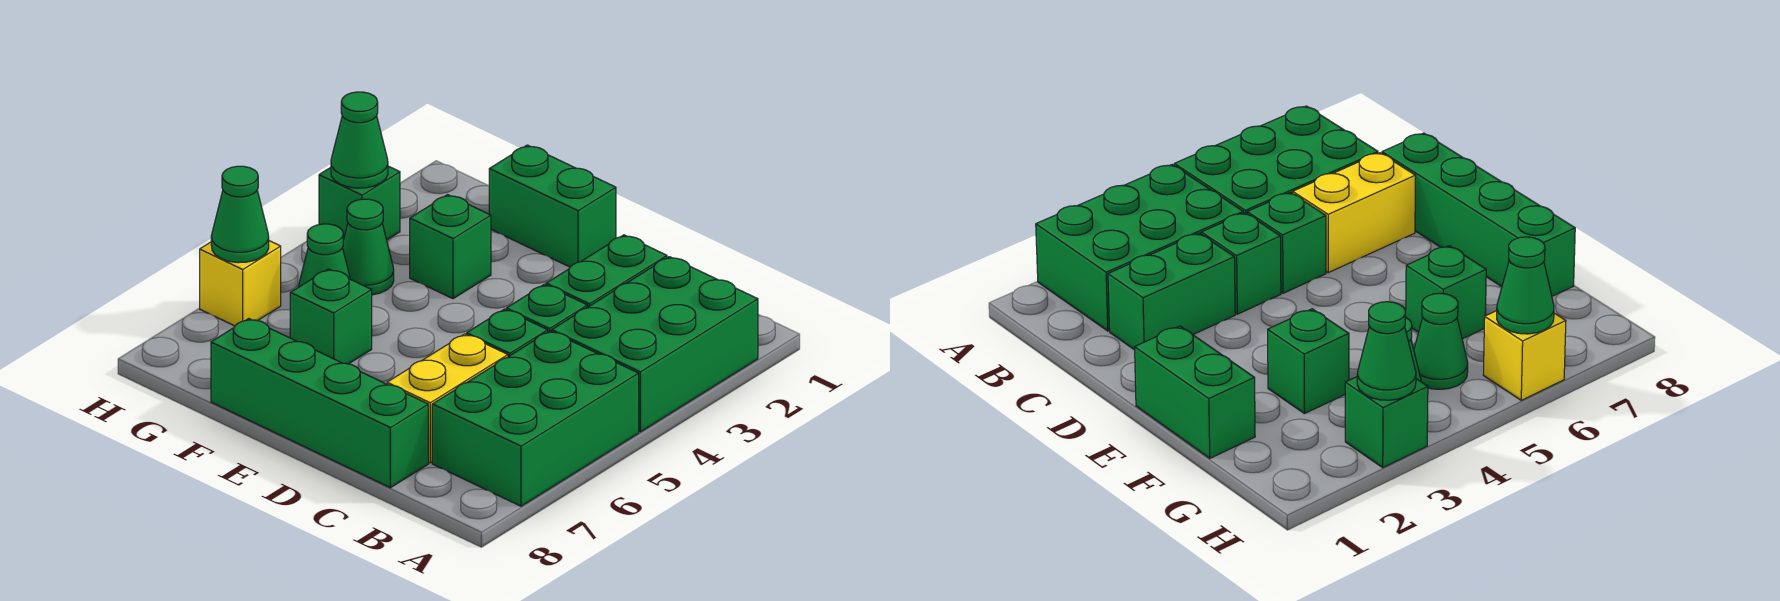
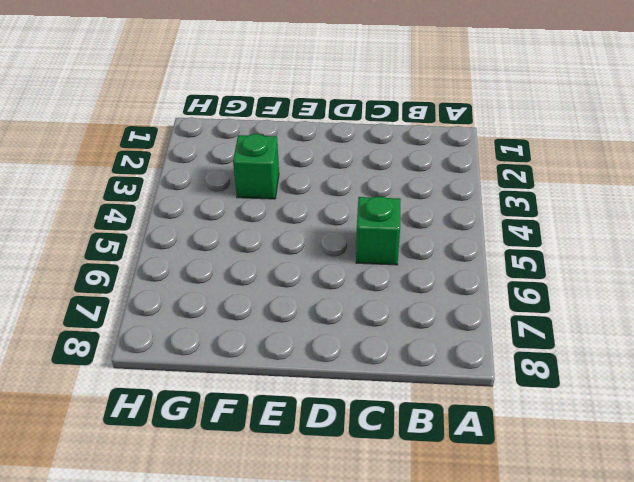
none -> green 2x3 brick [552,257,758,432]
none -> green 2x3 brick [432,331,639,506]
none -> green 1x2 brick [546,235,667,307]

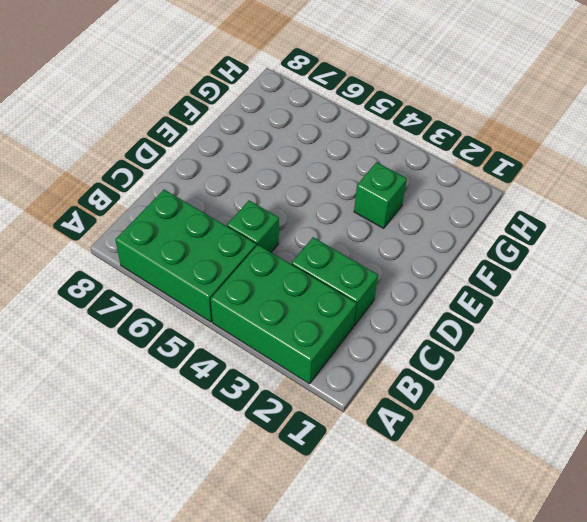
none -> green 1x1 brick [506,284,587,332]
none -> yellow 1x2 brick [387,334,508,463]
none -> green 1x4 brick [211,319,428,488]

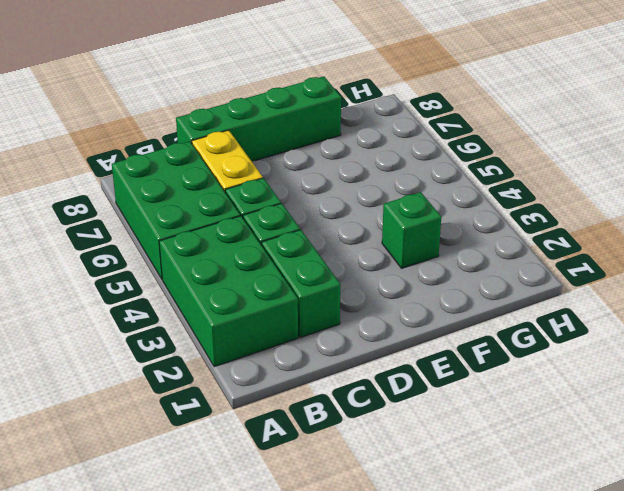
none -> green 1x2 brick [489,145,616,267]
none -> green 1x1 brick [290,269,372,364]
none -> green 1x1 cone [343,199,394,295]

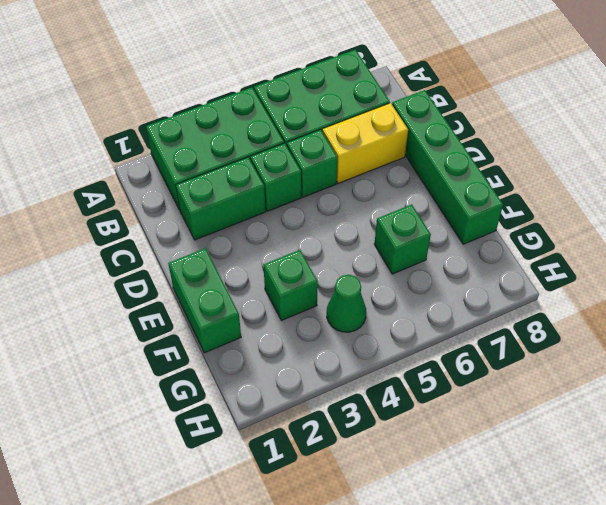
none -> green 1x1 cone [298,224,350,287]
none -> green 1x1 brick [319,166,400,240]
none -> yellow 1x1 brick [200,241,281,326]

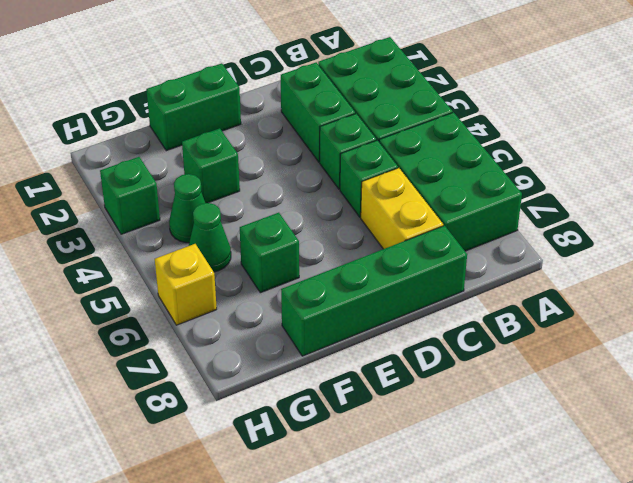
none -> green 1x1 cone [331,92,388,188]
none -> green 1x1 cone [211,166,269,263]

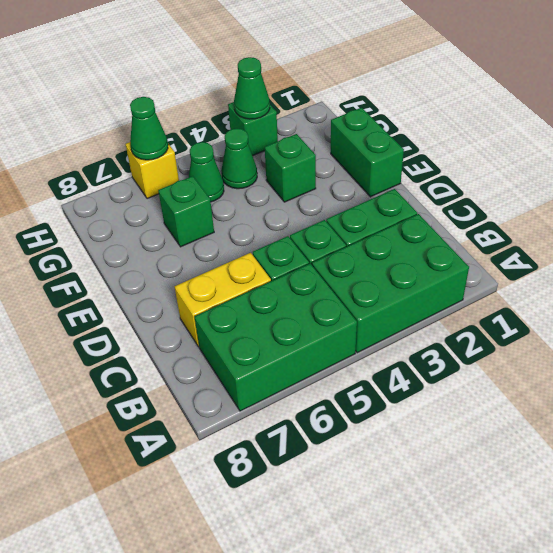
none -> green 1x4 brick [211,319,428,488]

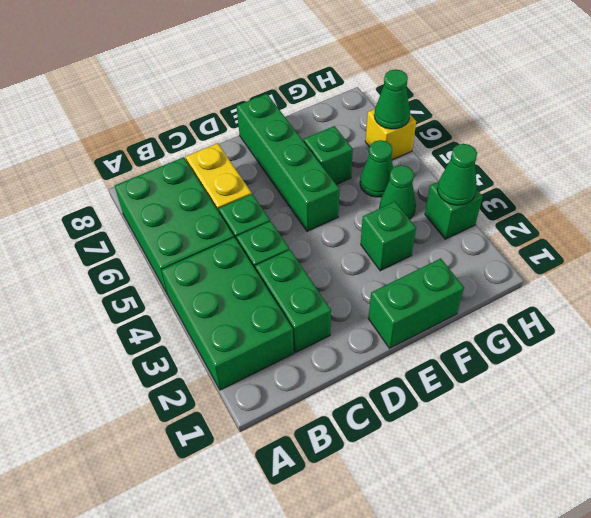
green 1x4 brick [237,94,339,231] -> green 1x4 brick turned to [211,319,428,488]

